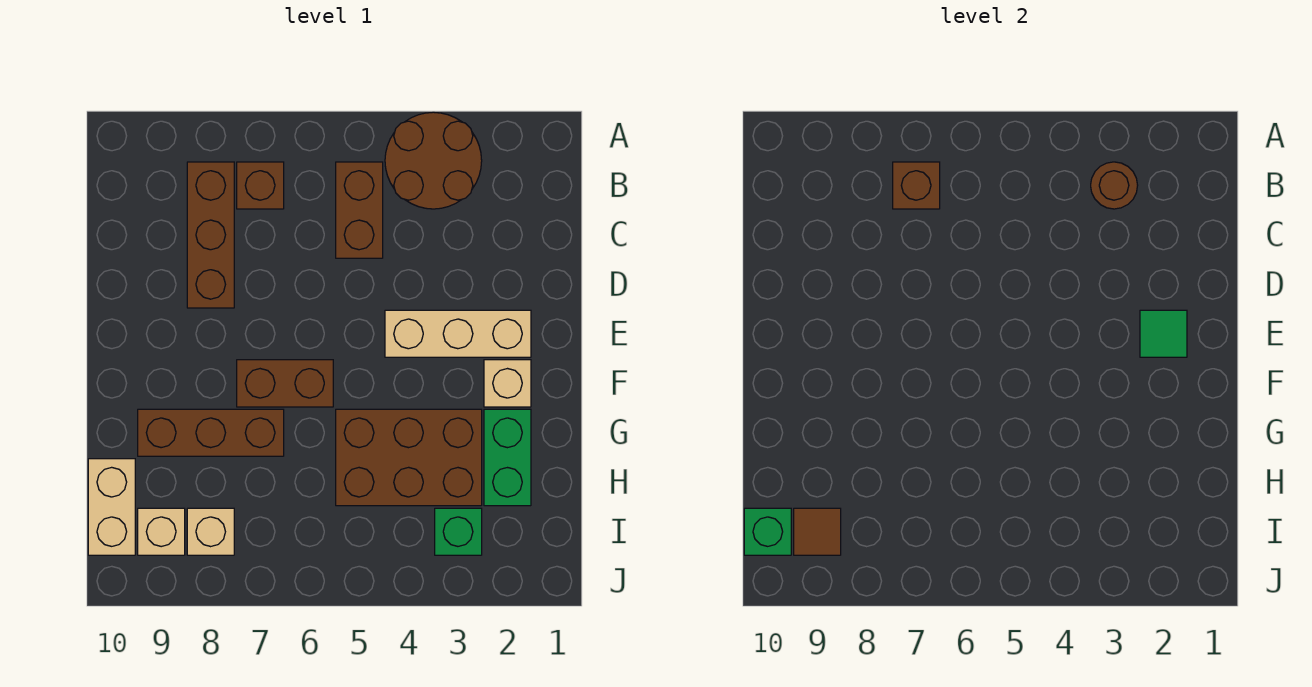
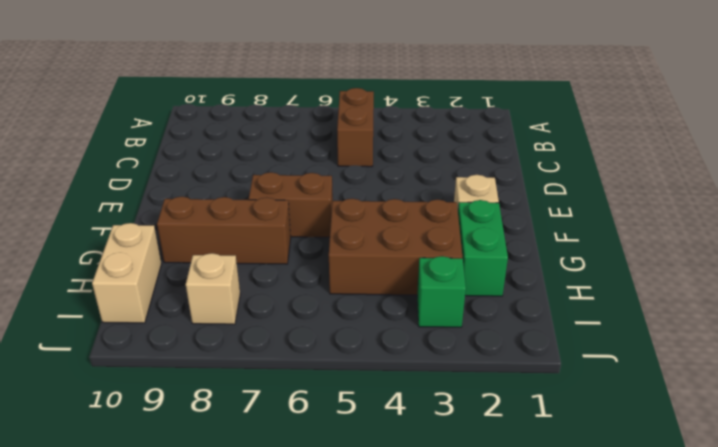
none -> brown 2x2 round brick [385,112,482,209]
none -> brown 1x1 brick [237,162,284,209]
none -> brown 1x3 brick [187,162,234,308]

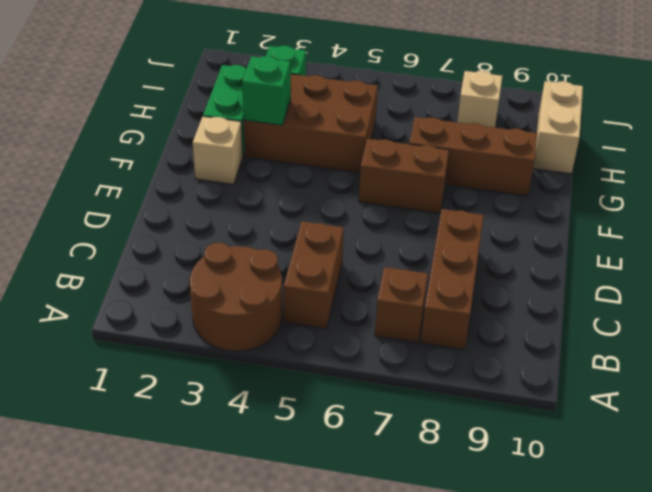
green 1x1 brick [242,56,291,125] -> green 1x1 brick moved to [744,508,791,555]
none -> tan 1x3 brick [385,310,531,357]
none -> tan 1x1 brick [138,508,185,555]
none -> brown 1x1 round brick [1091,162,1138,209]

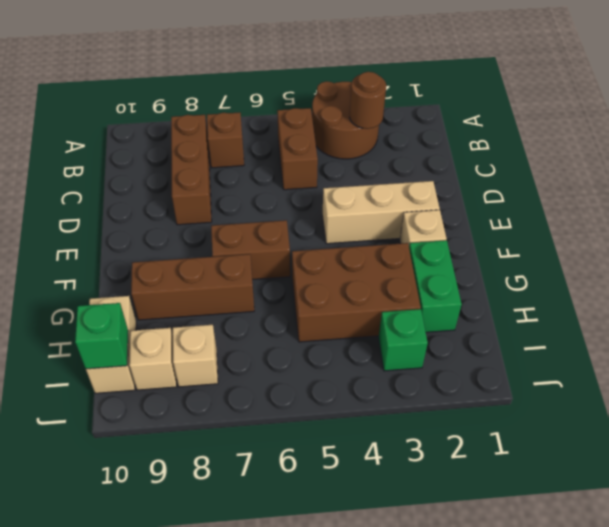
none -> brown 1x1 brick [893,162,940,209]
none -> green 1x1 tile [1140,310,1187,357]
none -> brown 1x1 tile [794,508,841,555]

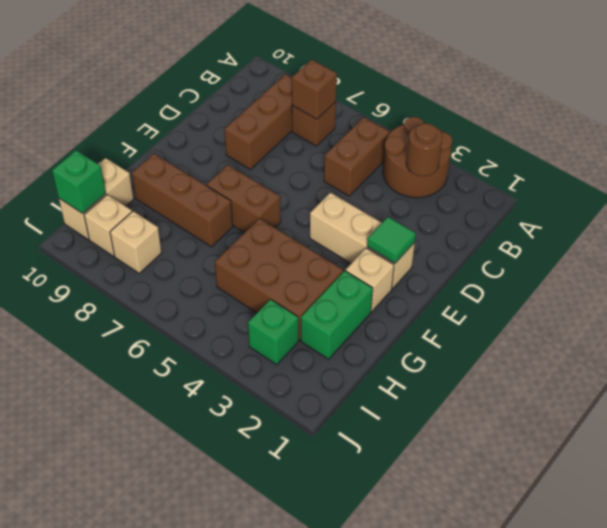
none -> brown 1x1 tile [794,508,841,555]

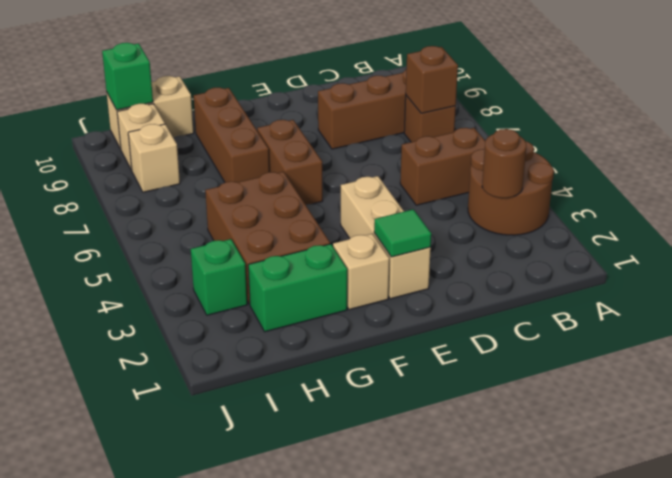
none -> brown 1x1 tile [794,508,841,555]

